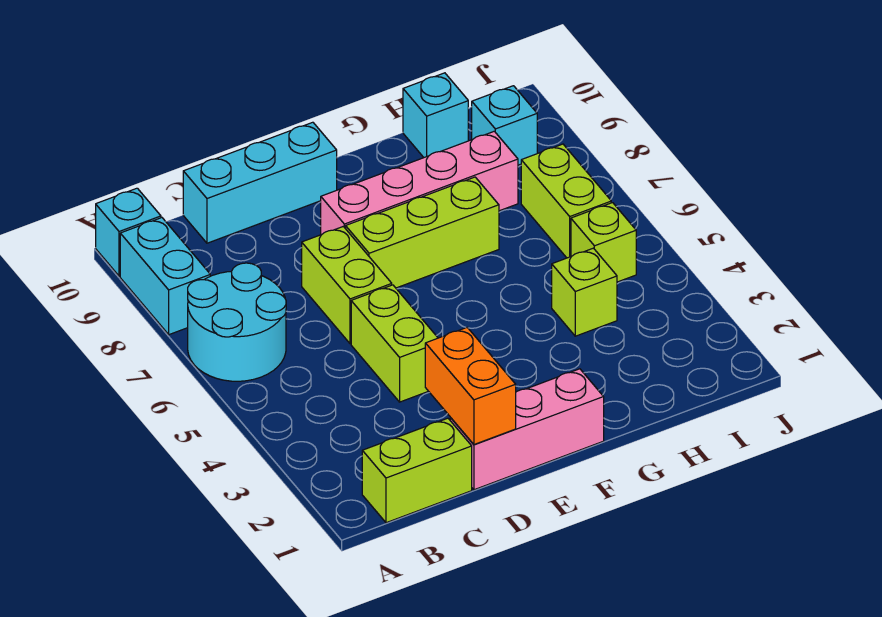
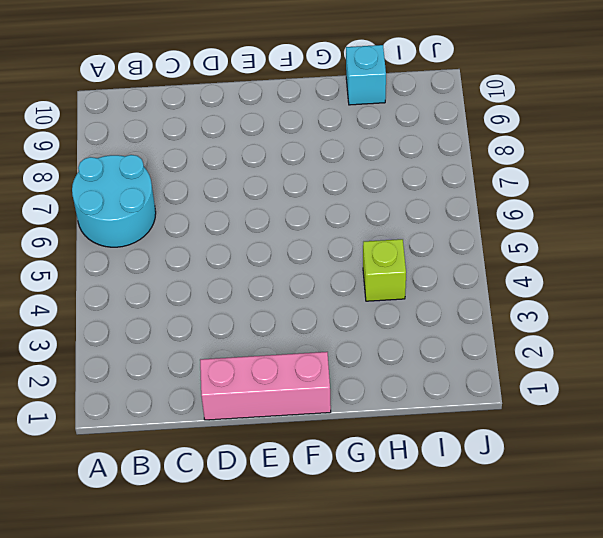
none -> cyan 1x2 brick [120,218,210,335]
none -> cyan 1x1 brick [96,188,161,276]
none -> lime 1x2 brick [362,418,472,523]

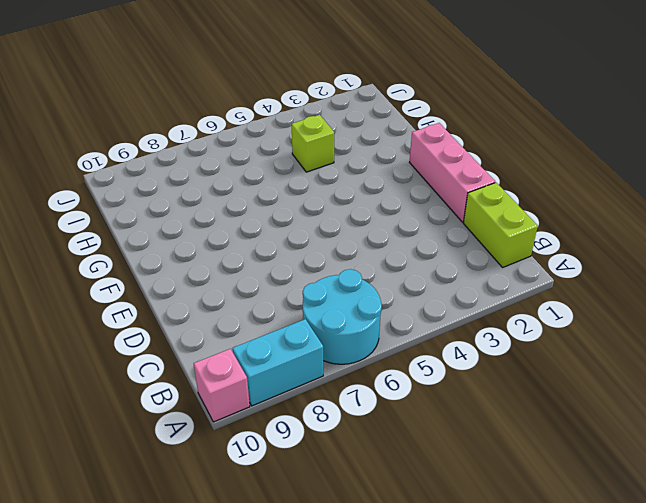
pink 1x1 brick [194,349,250,422] -> cyan 1x1 brick [96,188,161,276]
none -> cyan 1x3 brick [183,122,337,243]
none -> lime 1x2 brick [351,285,438,402]
none -> lime 1x2 brick [302,226,392,344]

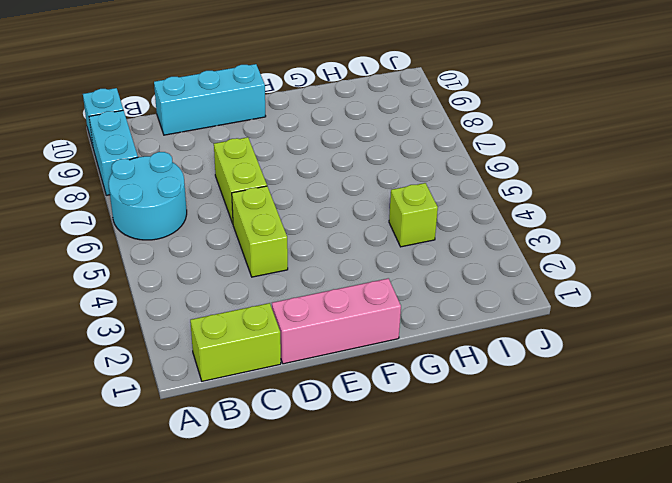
none -> lime 1x3 brick [346,177,499,288]
none -> pink 1x4 brick [321,131,518,235]
none -> cyan 1x1 brick [403,73,468,157]

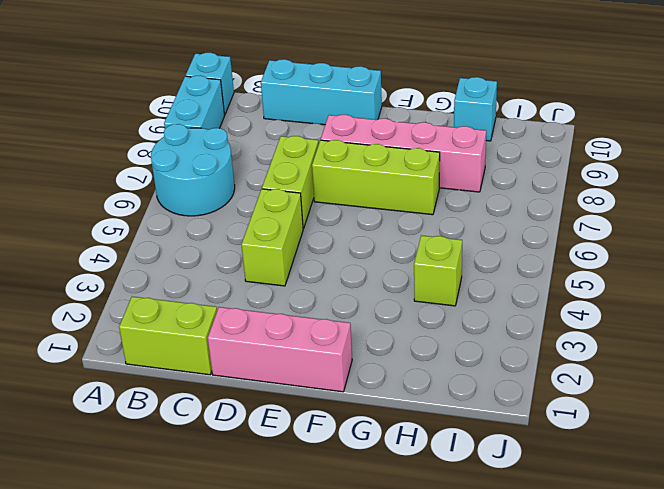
none -> lime 1x1 brick [571,203,636,282]
none -> lime 1x2 brick [521,144,611,258]
none -> cyan 1x1 brick [472,86,537,165]

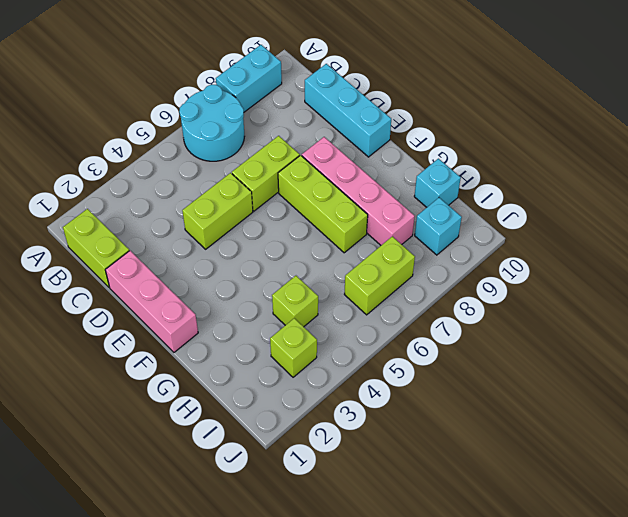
lime 1x1 brick [270,318,317,377] -> lime 1x1 brick moved to [571,203,636,282]
none -> cyan 1x1 brick [96,188,161,276]
none -> orange 1x2 brick [425,328,516,444]

